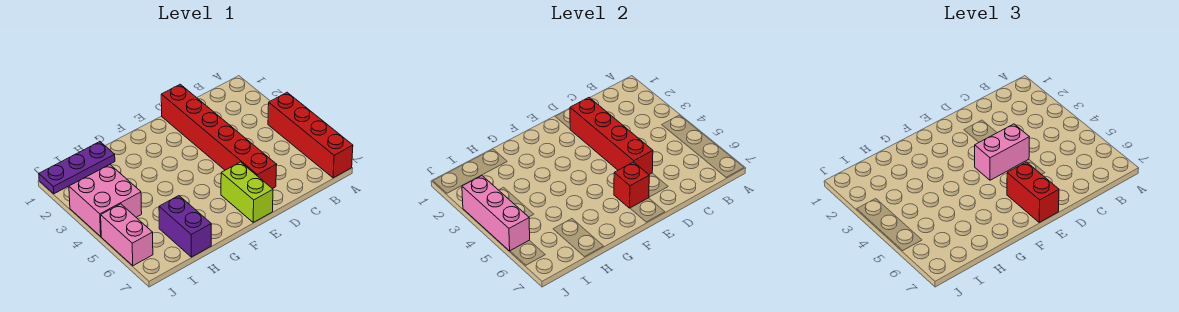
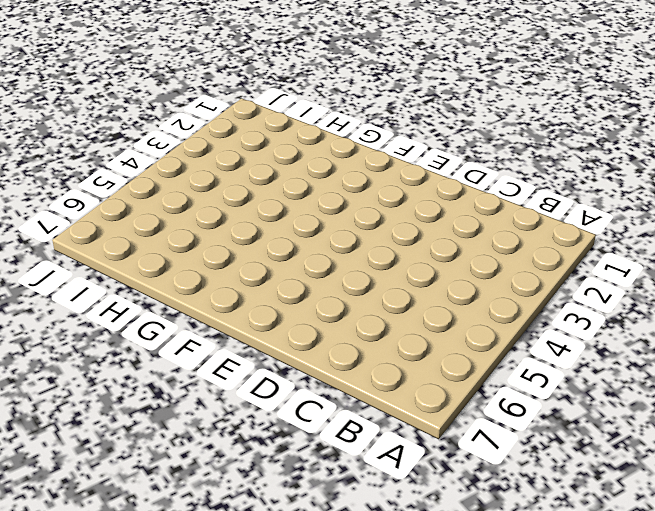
none -> red 1x4 brick [268,92,353,178]
none -> red 1x6 brick [161,84,277,189]
none -> lime 1x2 brick [221,162,273,222]

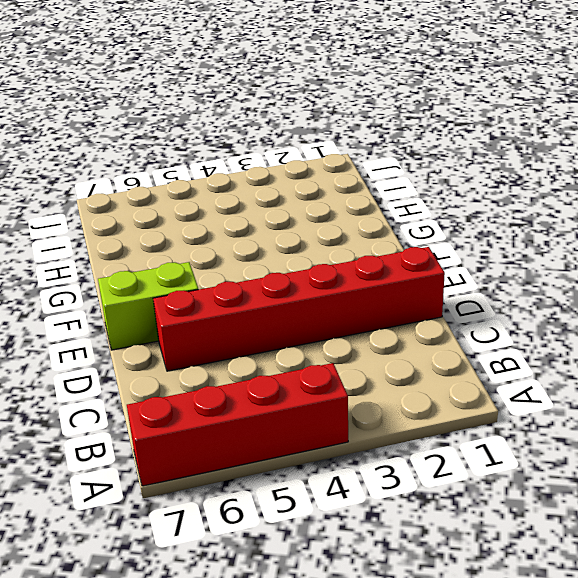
none -> purple 1x3 plate [39,142,115,194]
none -> purple 1x2 brick [159,196,211,257]
none -> pink 2x2 brick [69,165,142,236]

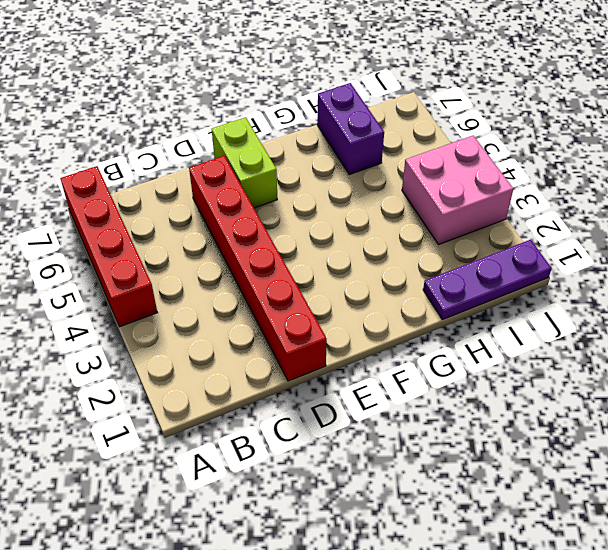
none -> pink 1x2 brick [101,204,153,266]
none -> red 1x4 brick [570,98,653,175]
none -> red 1x1 brick [614,162,649,208]

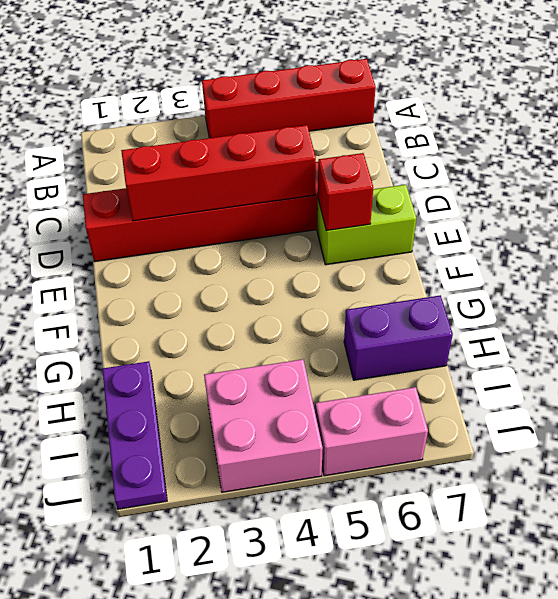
none -> pink 1x3 brick [462,176,530,251]
none -> pink 1x2 brick [975,124,1029,180]
none -> red 1x2 brick [1007,162,1059,222]

